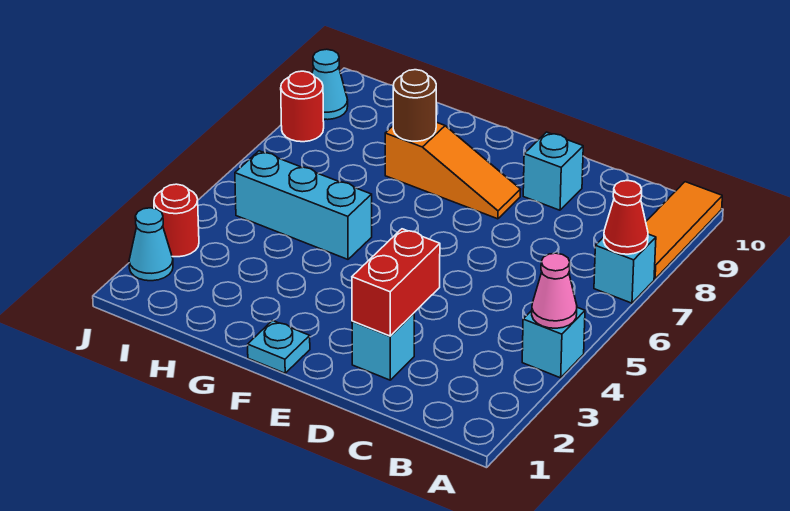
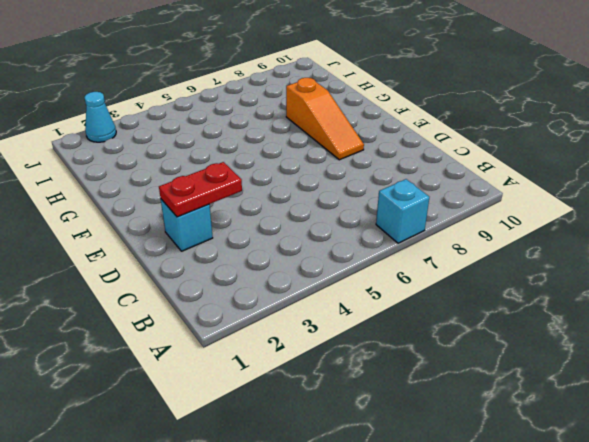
red 1x2 plate [159,162,242,217] -> red 1x2 brick [352,229,440,336]
none -> cyan 1x1 brick [522,307,585,378]
none -> orange 1x3 tile [646,182,722,279]
none -> cyan 1x1 brick [523,132,583,210]

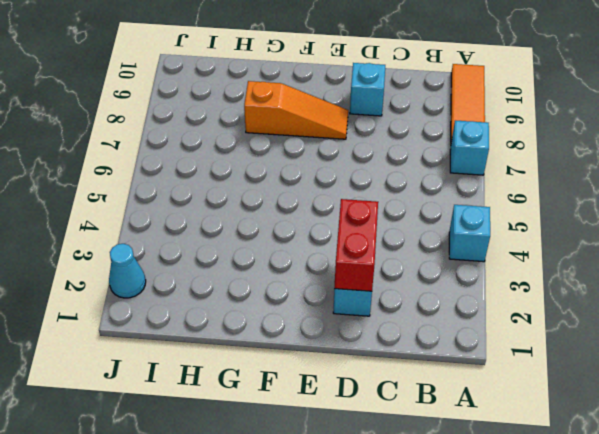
none -> cyan 1x1 plate [248,321,310,373]
none -> cyan 1x3 brick [235,151,372,259]
none -> red 1x1 round brick [154,184,199,257]

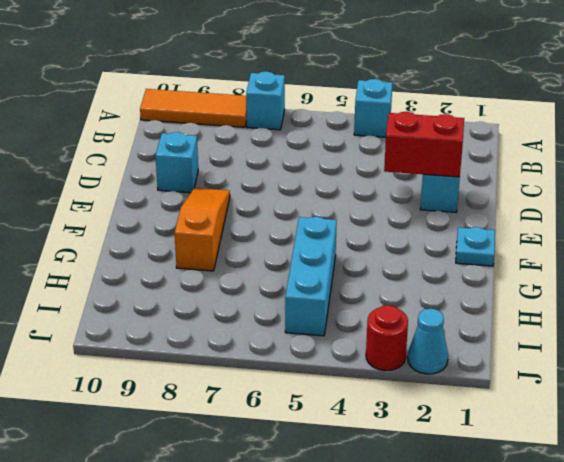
none -> red 1x1 round brick [281,71,324,142]
none -> cyan 1x1 cone [312,49,348,120]
none -> pink 1x1 cone [532,253,577,328]

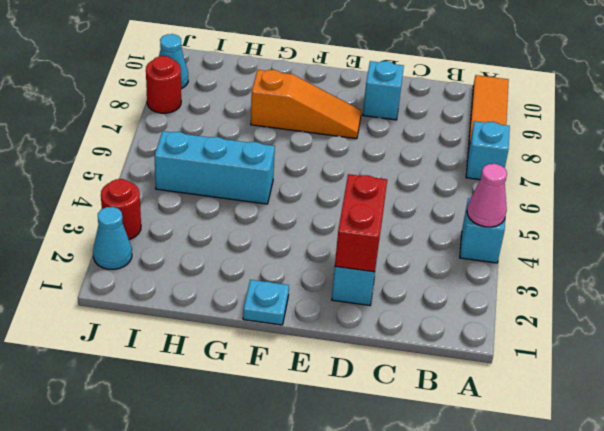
none -> red 1x1 cone [604,181,648,254]
none -> brown 1x1 round brick [393,70,436,141]

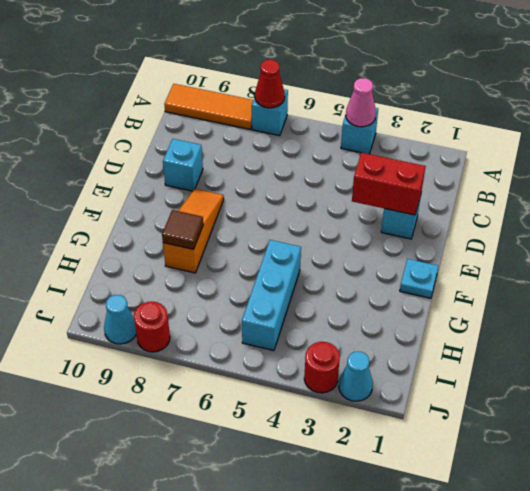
brown 1x1 tile [162,210,203,249] -> brown 1x1 round brick [393,70,436,141]

